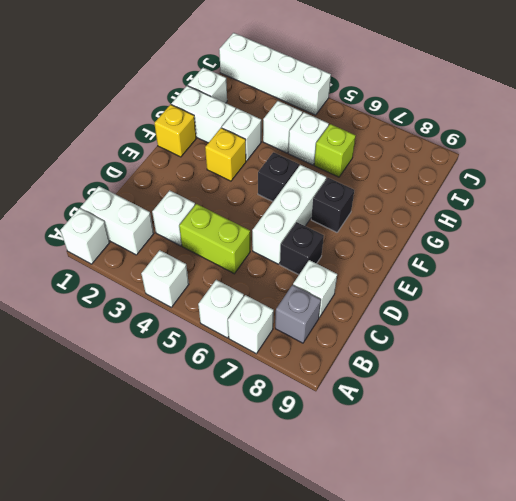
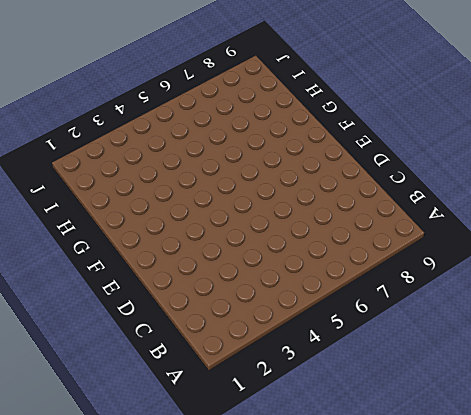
none -> white 1x1 brick [60,208,110,264]
none -> white 1x1 brick [141,250,189,307]
none -> white 1x1 brick [198,280,244,338]

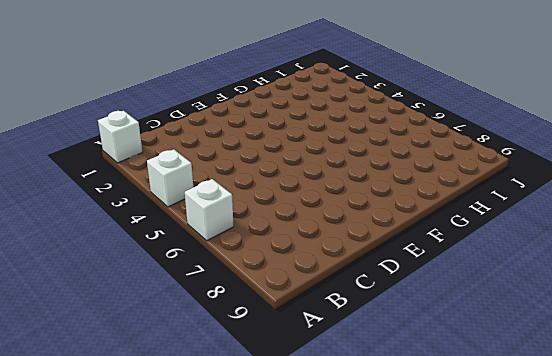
none -> white 1x1 brick [228,295,274,354]
none -> white 1x2 brick [81,186,154,255]
none -> grey 1x1 brick [275,285,321,343]

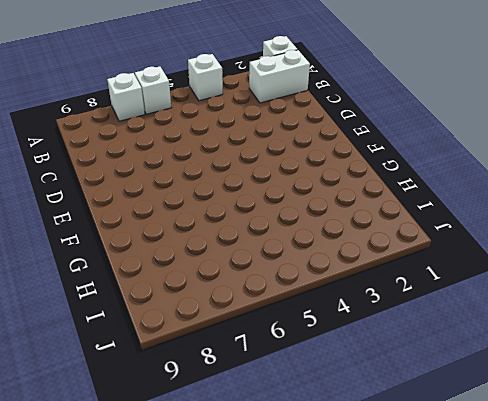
none -> grey 1x1 brick [275,285,321,343]
none -> white 1x1 brick [152,190,195,246]
none -> lime 1x2 brick [179,204,250,274]

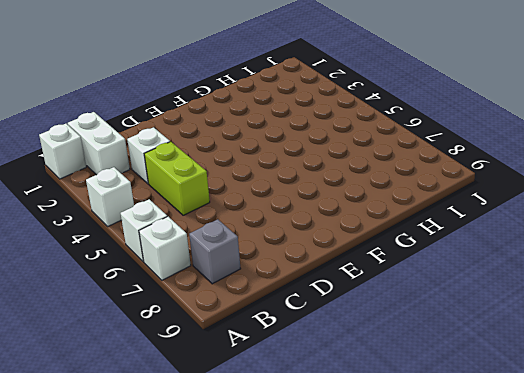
none -> white 1x1 brick [293,260,337,317]
none -> white 1x3 brick [252,165,326,264]
none -> black 1x1 brick [280,222,324,275]

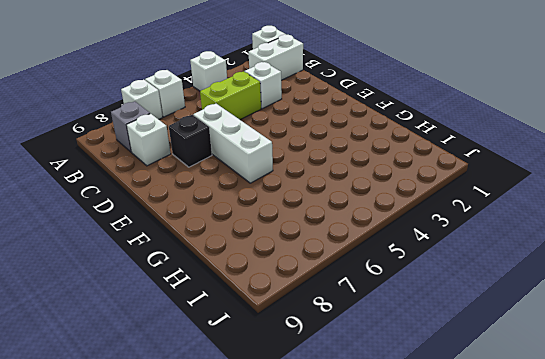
none -> yellow 1x1 brick [154,105,196,157]
none -> yellow 1x1 brick [205,128,246,181]
none -> black 1x1 brick [258,152,299,201]

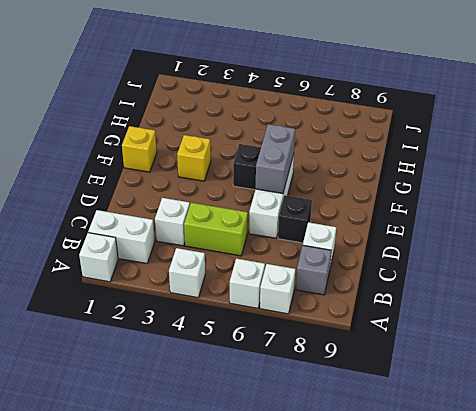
grey 1x2 brick [256,124,295,194] -> none
none -> black 1x1 brick [311,178,354,232]
none -> white 1x2 brick [171,86,236,143]
none -> white 1x1 brick [222,109,261,161]

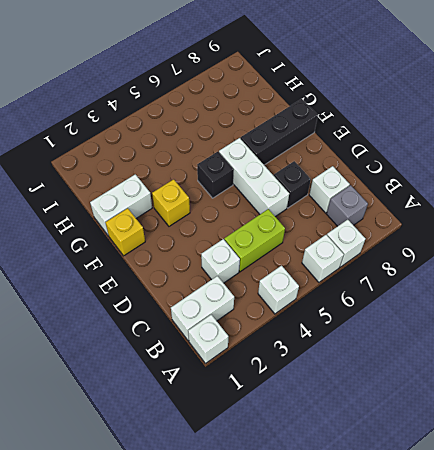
black 1x3 brick [241,99,318,165] -> black 1x1 brick [311,178,354,232]
none -> white 1x1 brick [222,109,261,161]
none -> white 1x1 brick [188,68,227,103]
none -> white 1x1 brick [263,101,302,153]

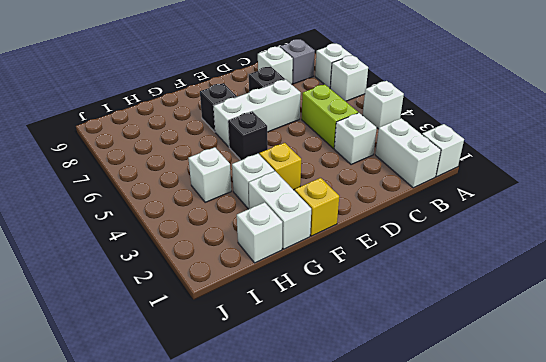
none -> white 1x1 brick [288,112,329,165]
none -> lime 1x1 brick [314,124,356,177]
none -> white 1x4 brick [219,33,331,115]

